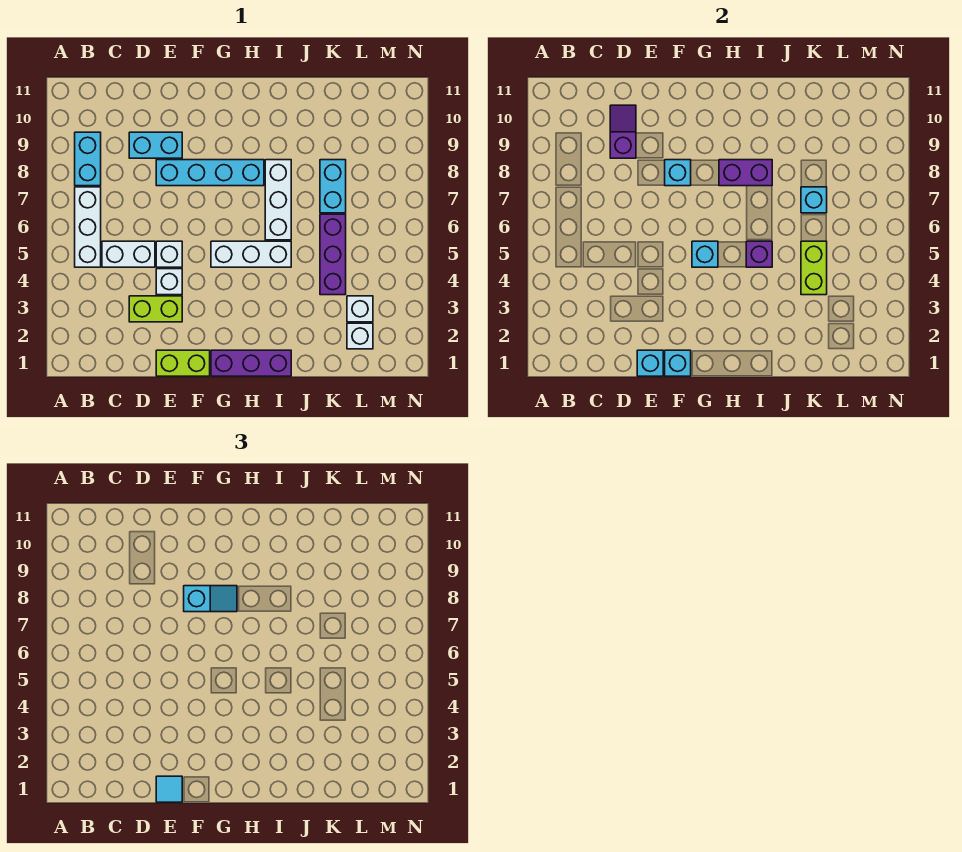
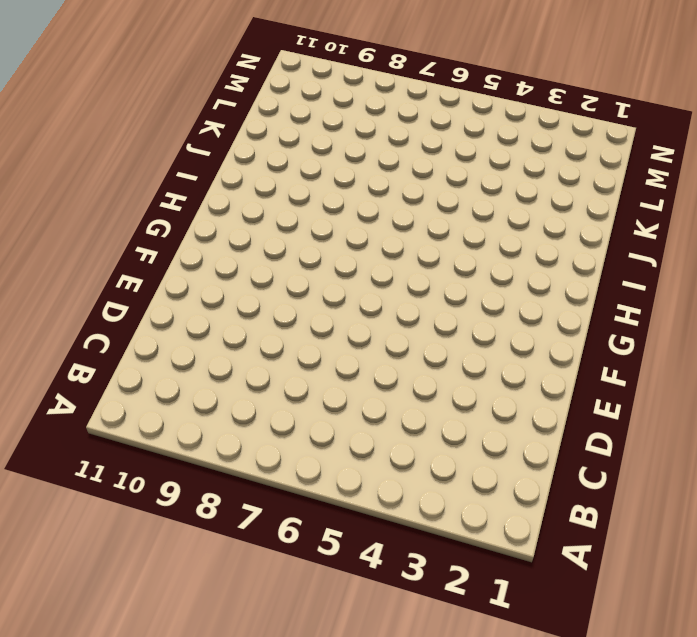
none -> white 1x3 brick [75,187,101,267]
none -> cyan 1x2 brick [75,132,101,186]
none -> white 1x2 brick [102,241,155,267]

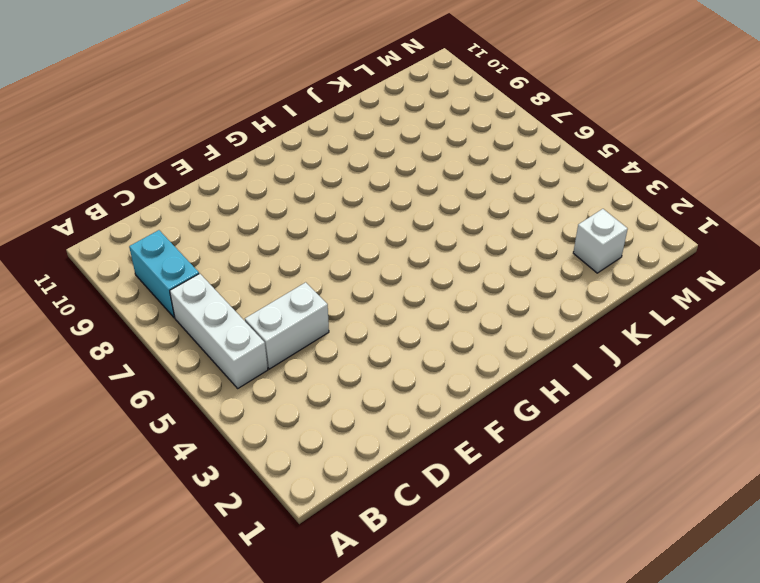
none -> lime 1x2 brick [129,296,182,322]
none -> cyan 1x2 brick [129,132,182,158]
none -> lime 1x2 brick [156,350,210,376]

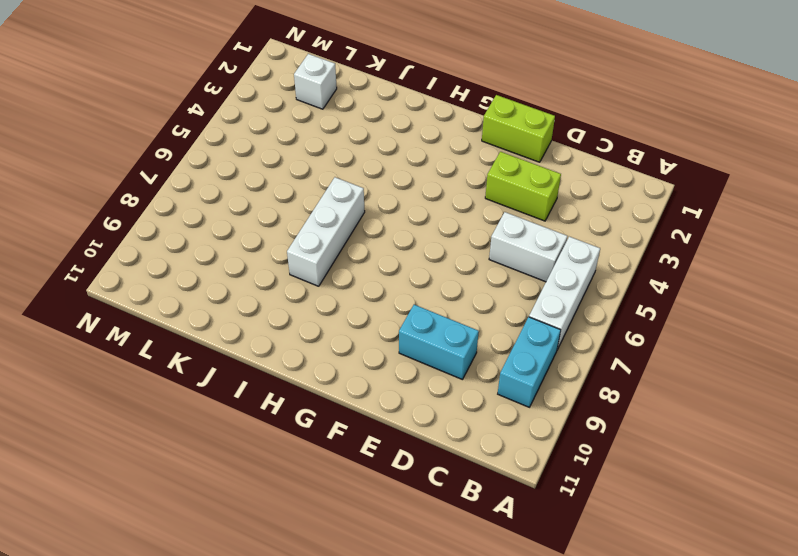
none -> white 1x1 brick [156,269,182,295]
none -> white 1x1 brick [156,241,182,267]
none -> cyan 1x4 brick [156,160,264,186]

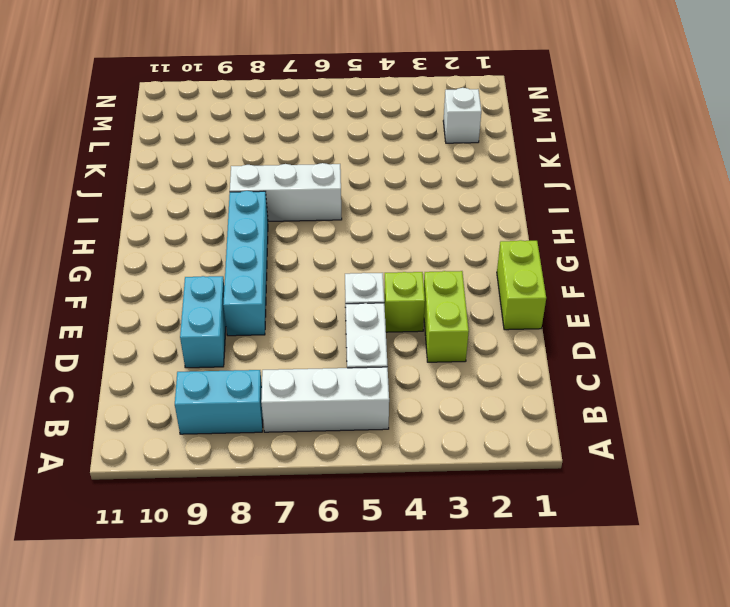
lime 1x1 brick [384,272,425,332] -> white 1x1 brick [156,269,182,295]
none -> purple 1x3 brick [211,350,291,376]
none -> white 1x3 brick [211,241,291,267]
none -> purple 1x3 brick [320,214,346,295]

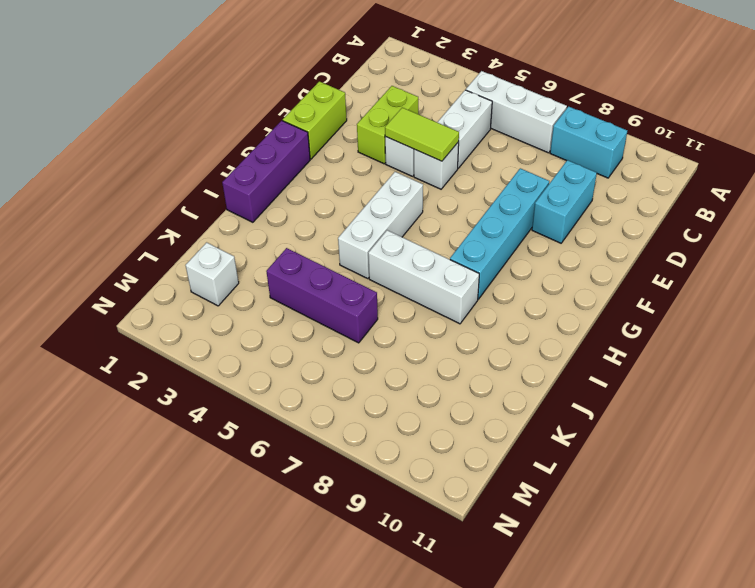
lime 1x2 tile [385,108,459,161] -> none
none -> cyan 1x2 brick [320,160,346,213]
none -> white 1x1 brick [347,296,373,322]
none -> purple 1x2 slope [610,105,636,158]

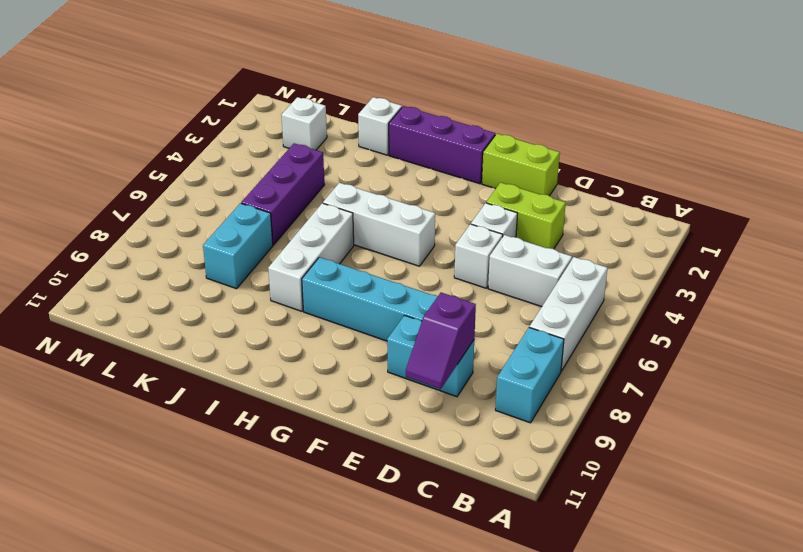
white 1x1 brick [358,97,402,155] -> white 1x1 brick moved to [347,296,373,322]
none -> cyan 1x1 brick [637,350,663,376]
none -> cyan 1x1 brick [665,350,691,376]
none -> cyan 1x1 brick [665,160,691,186]

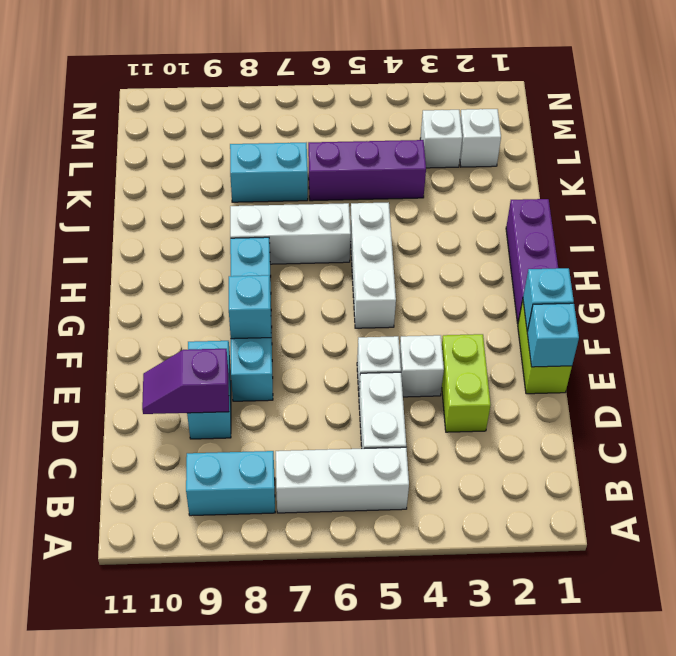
none -> cyan 1x1 brick [692,241,718,267]
none -> purple 1x2 brick [719,160,772,186]
none -> purple 1x1 brick [746,241,772,267]

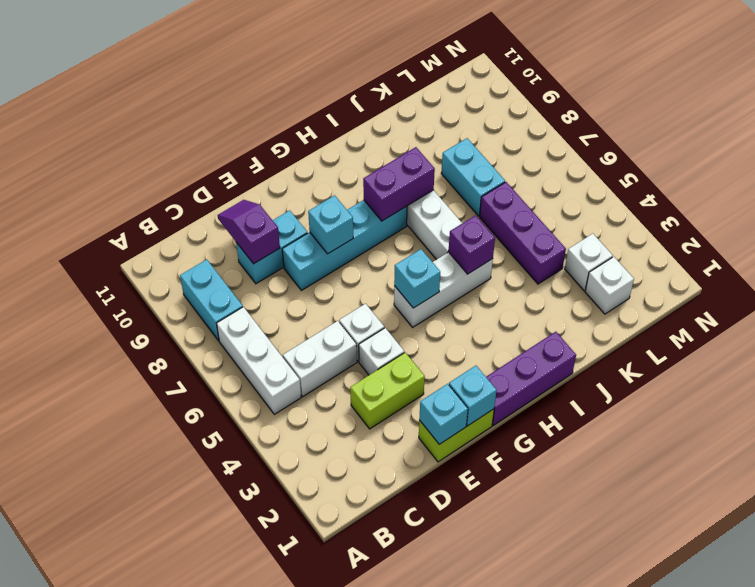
none -> lime 1x2 brick [801,241,827,295]
none -> cyan 1x1 brick [801,187,827,213]
none -> cyan 1x1 tile [156,776,182,802]

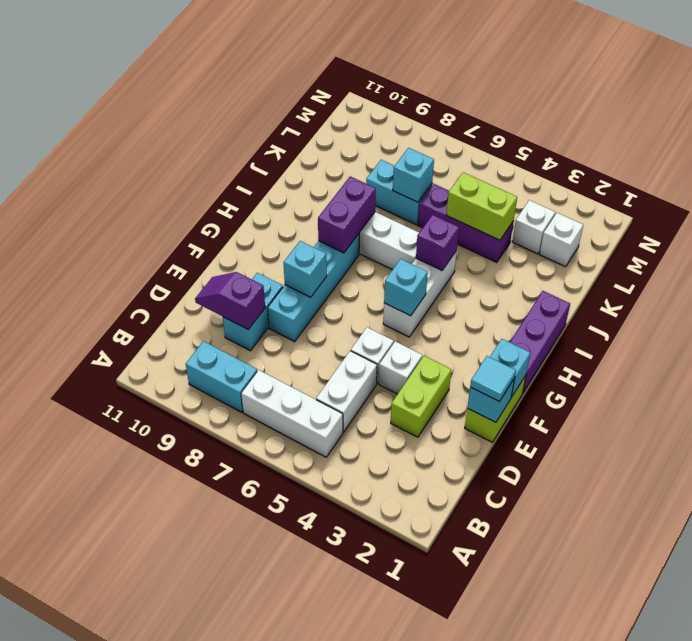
none -> cyan 1x2 slope [184,586,237,612]

